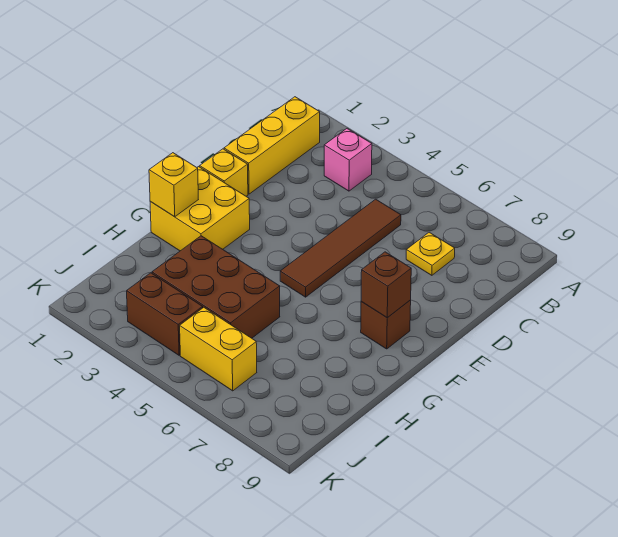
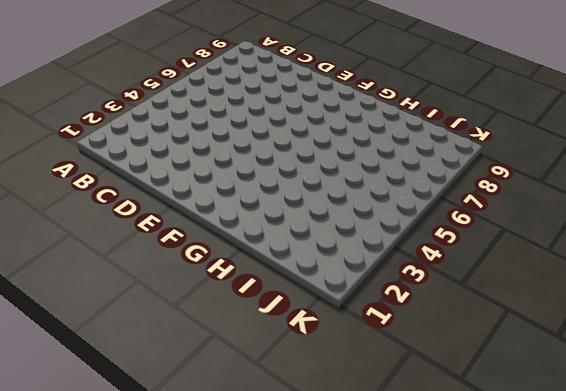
none -> yellow 1x3 brick [224,97,320,194]
none -> pink 1x1 brick [324,129,372,191]
none -> brown 1x4 tile [280,199,401,297]

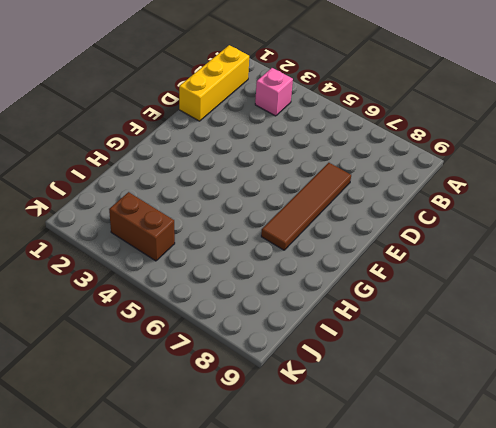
brown 1x4 tile [261,163,351,250] -> brown 1x4 tile moved to [280,199,401,297]
none -> yellow 1x1 plate [406,232,455,275]
none -> yellow 1x1 brick [200,149,248,196]
none -> yellow 2x2 brick [150,167,250,251]

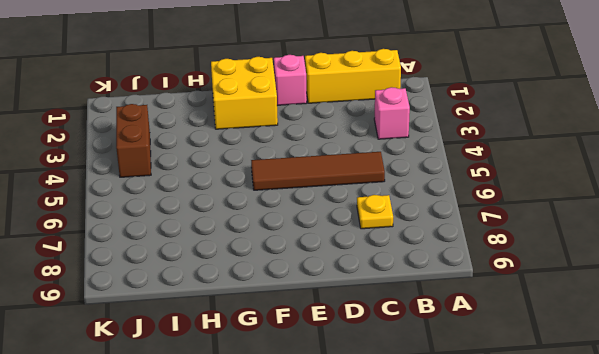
pink 1x1 brick [274,55,307,105] -> yellow 1x1 brick [200,149,248,196]
none -> brown 1x1 brick [361,300,411,349]
none -> brown 2x3 brick [152,236,280,338]
none -> yellow 1x2 brick [180,307,257,391]

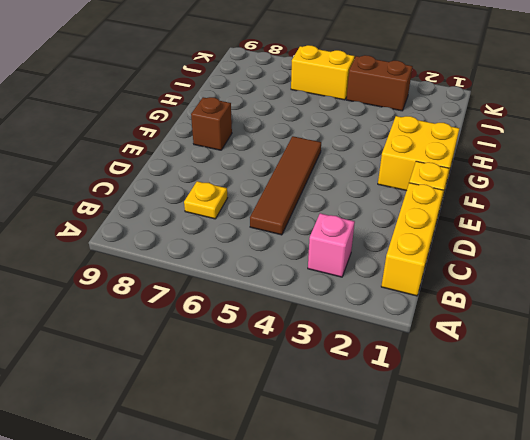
none -> brown 2x3 brick [152,236,280,338]
none -> brown 1x1 brick [361,252,411,318]
none -> yellow 1x1 brick [149,153,198,217]

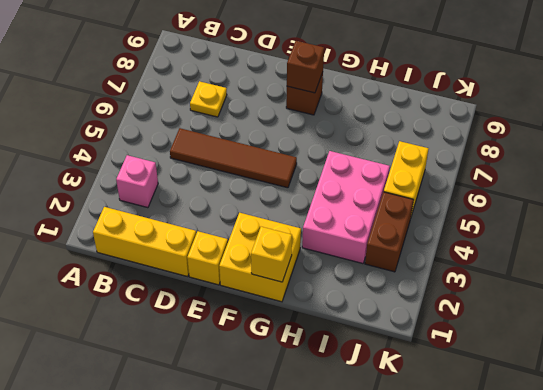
pink 2x3 brick [302,151,390,264] -> brown 2x3 brick [152,236,280,338]

